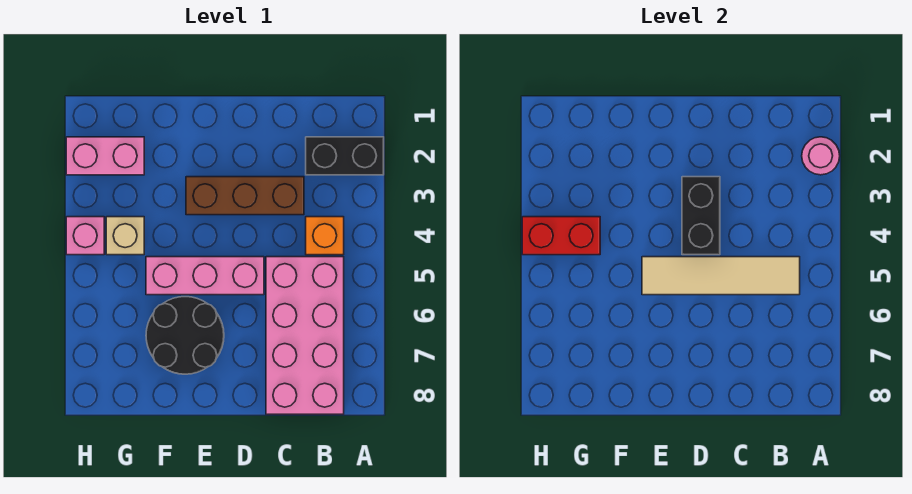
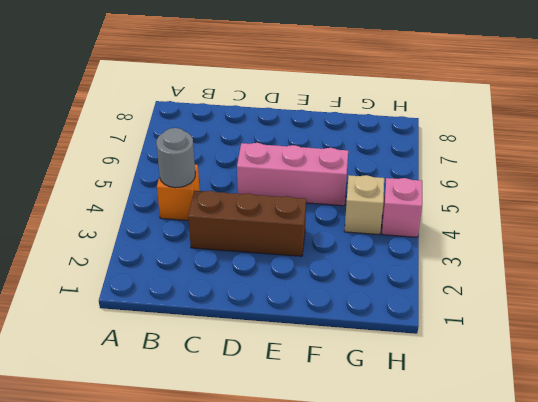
grey 1x1 round brick [156,128,195,188] -> none
none -> black 1x2 brick [306,137,384,175]
none -> pink 2x4 brick [266,257,344,414]
none -> black 2x2 round brick [146,297,224,374]

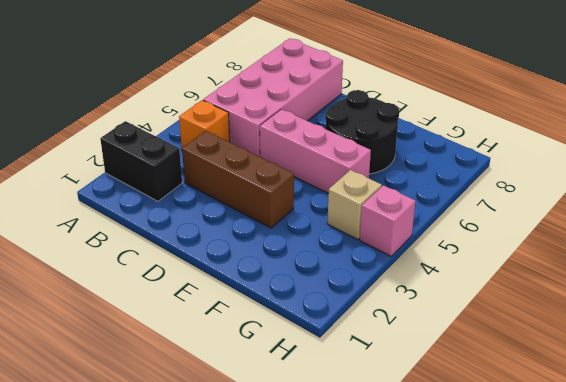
none -> pink 1x2 brick [66,137,144,175]
none -> pink 1x1 round brick [802,137,840,175]
none -> tan 1x4 tile [642,257,800,295]

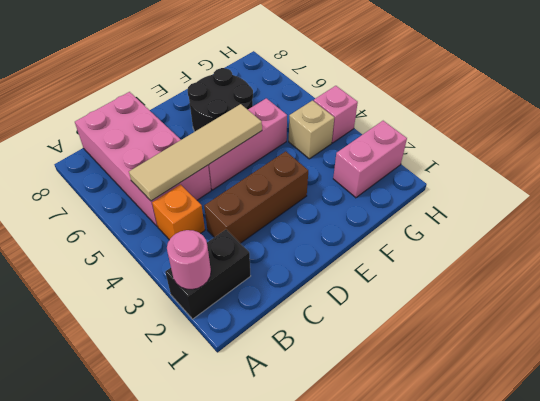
none -> black 1x2 brick [682,177,720,255]
none -> red 1x2 brick [522,217,600,255]

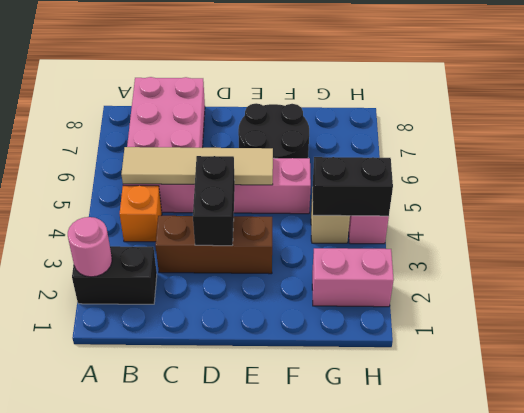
black 1x2 brick [313,157,393,216] -> red 1x2 brick [522,217,600,255]

